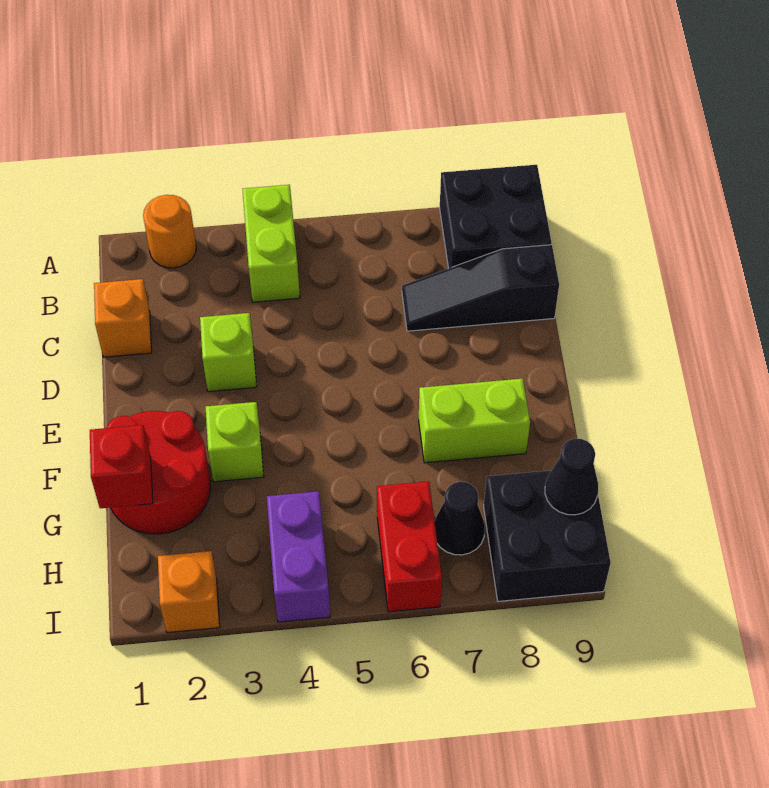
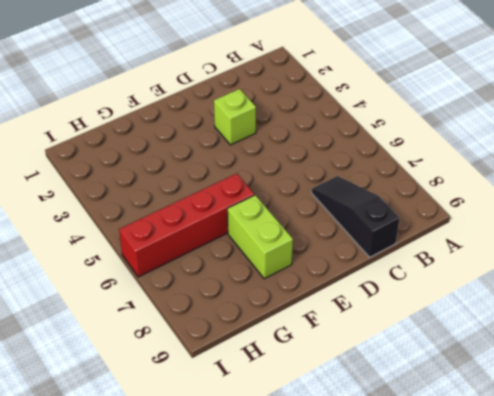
red 1x4 brick [119,174,254,277] -> red 1x2 brick [377,481,442,612]
none -> orange 1x1 round brick [143,195,196,268]
none -> lime 1x2 brick [243,185,300,302]
none -> black 2x2 brick [440,165,552,268]

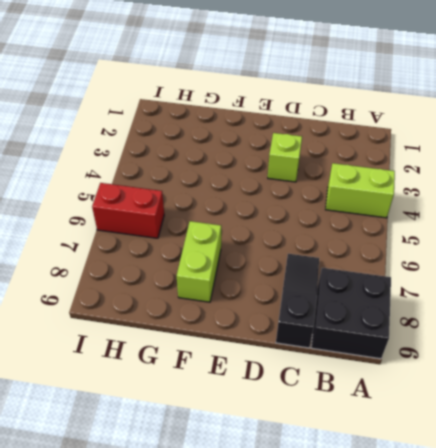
none -> orange 1x1 round brick [143,195,196,268]
none -> orange 1x1 brick [94,279,152,357]
none -> red 2x2 round brick [107,411,211,534]

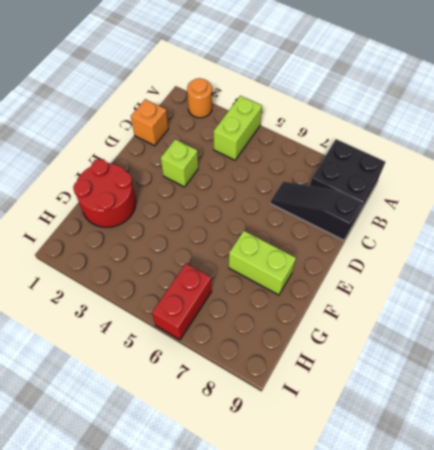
none -> lime 1x1 brick [206,402,264,482]
none -> purple 1x2 brick [267,491,330,622]
none -> black 1x1 cone [435,482,485,555]

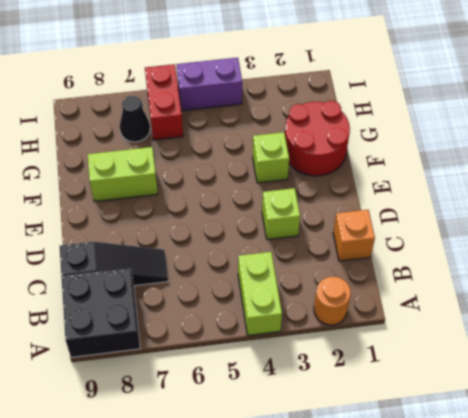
purple 1x2 brick [177,58,242,111] -> purple 1x2 brick turned to [267,491,330,622]
none -> black 2x2 brick [484,470,611,601]
none -> orange 1x1 brick [158,551,220,633]
none -> red 1x1 brick [90,425,153,508]

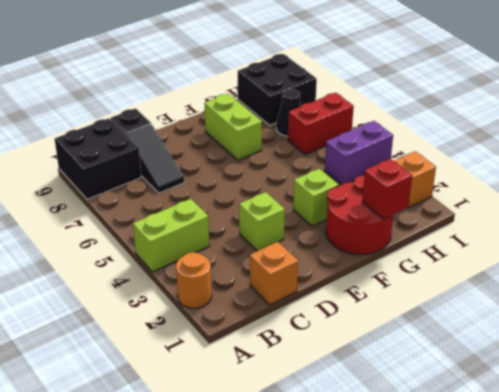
none -> black 1x1 cone [545,439,598,515]

